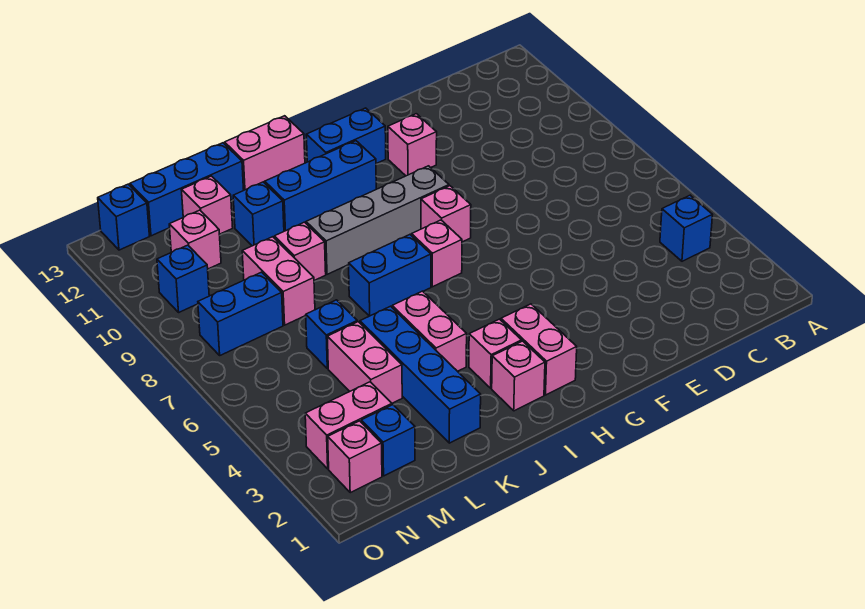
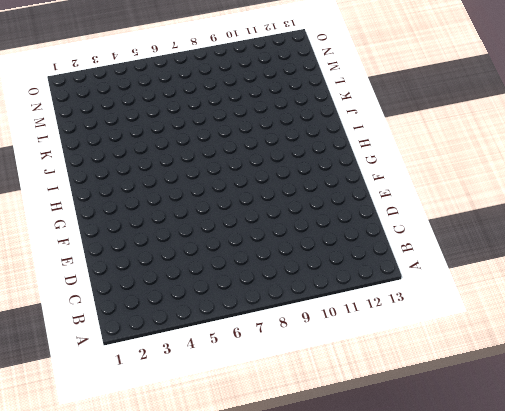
none -> blue 1x1 brick [660,195,712,261]
none -> pink 1x1 brick [388,114,437,176]
none -> pink 1x1 brick [421,186,471,242]

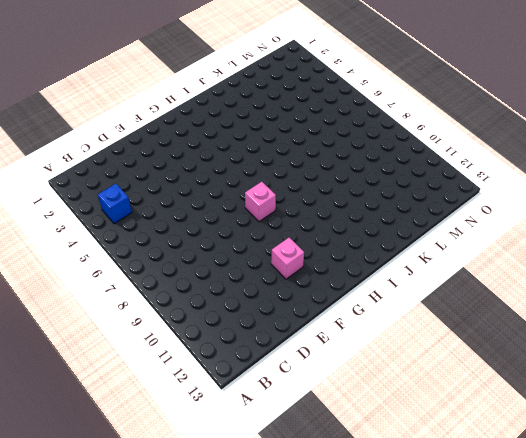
none -> grey 1x4 brick [306,166,449,274]
none -> blue 1x2 brick [306,108,386,164]
none -> pink 1x2 brick [501,304,577,395]

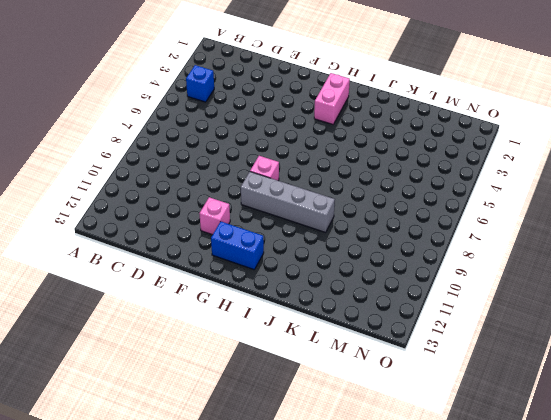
none -> pink 1x1 brick [411,220,462,287]
none -> blue 1x3 brick [265,141,376,231]
none -> pink 1x1 brick [492,341,545,411]

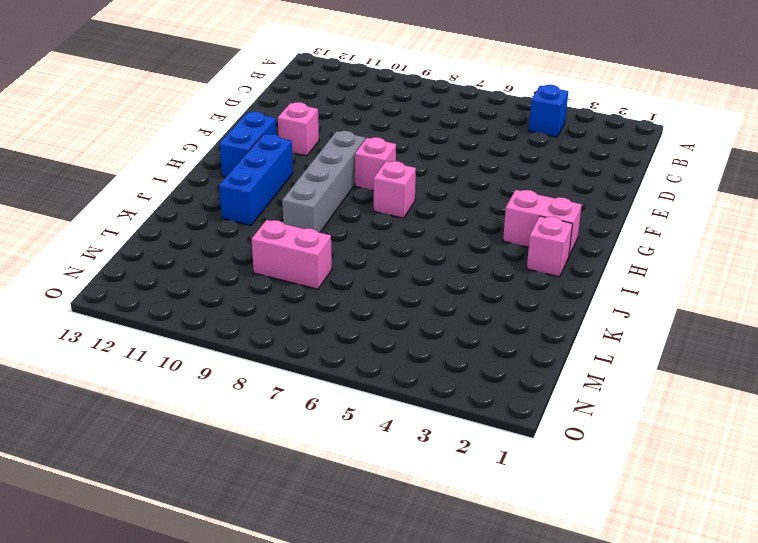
none -> pink 1x1 brick [469,319,522,388]
none -> blue 1x2 brick [349,235,431,316]
none -> pink 1x2 brick [225,116,305,190]

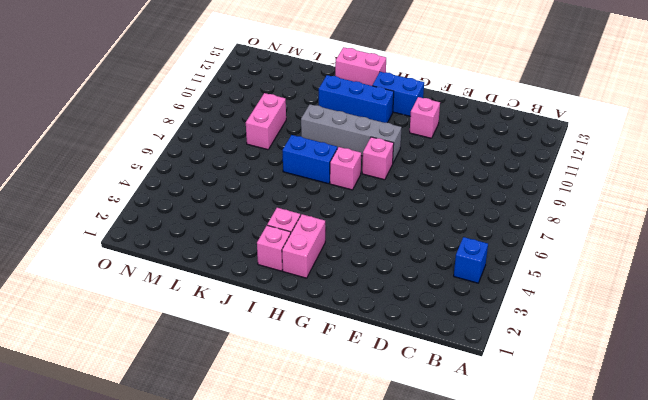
none -> pink 1x2 brick [392,291,467,371]
none -> blue 1x4 brick [360,306,481,443]
none -> pink 1x1 brick [274,222,326,281]

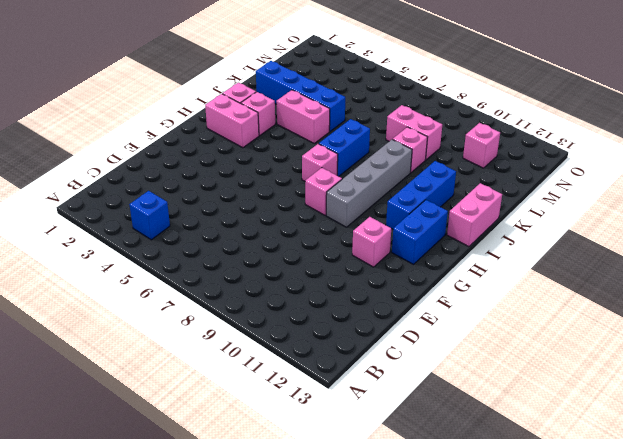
none -> blue 1x1 brick [233,182,284,246]
none -> blue 1x3 brick [130,143,244,236]
none -> pink 1x2 brick [327,322,402,403]

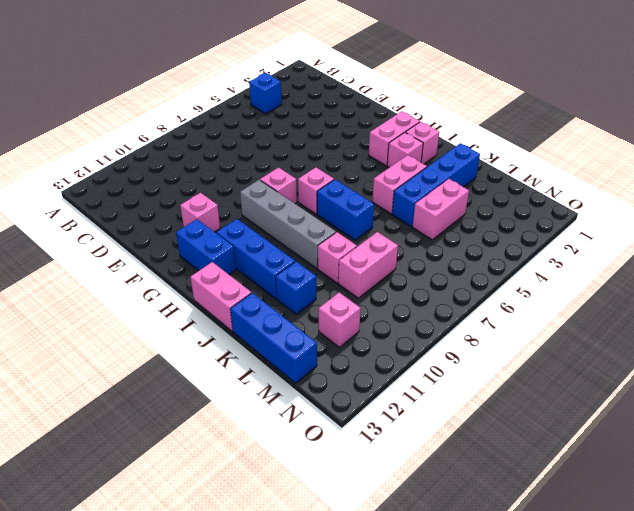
none -> blue 1x1 brick [306,300,357,369]
none -> pink 1x1 brick [182,176,233,234]
none -> blue 1x1 brick [361,405,415,476]

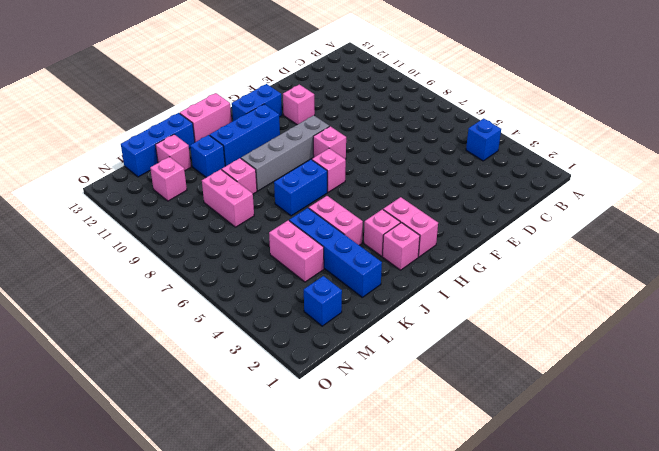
none -> blue 1x1 brick [306,300,357,369]
none -> pink 1x2 brick [305,382,392,469]
none -> blue 1x2 brick [198,272,283,355]

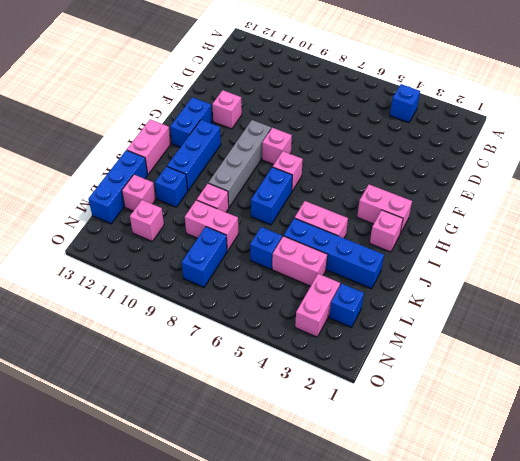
none -> pink 1x1 brick [469,319,522,388]
none -> pink 1x1 brick [328,421,382,493]
none -> blue 1x1 brick [157,245,209,312]

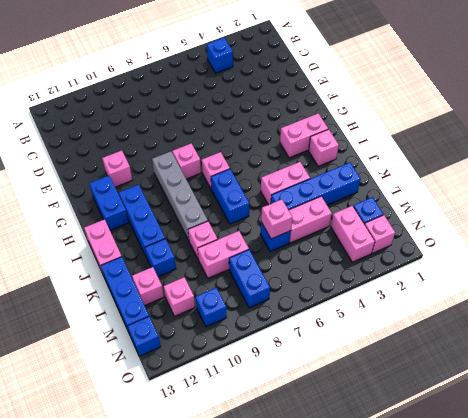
pink 1x1 brick [261,199,292,239] -> pink 1x1 brick moved to [469,319,522,388]

